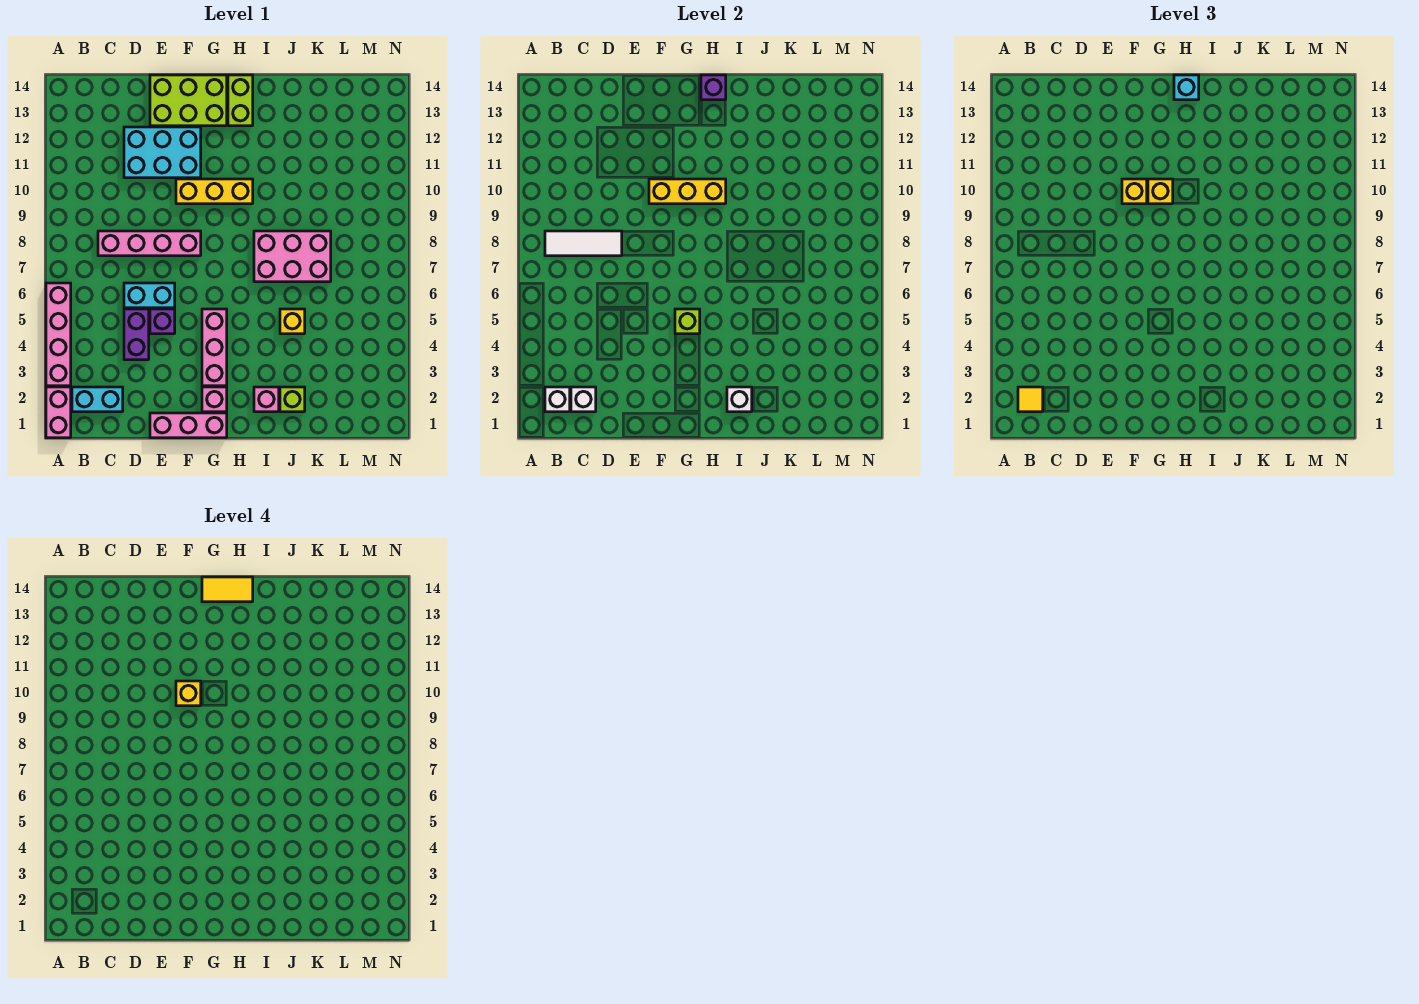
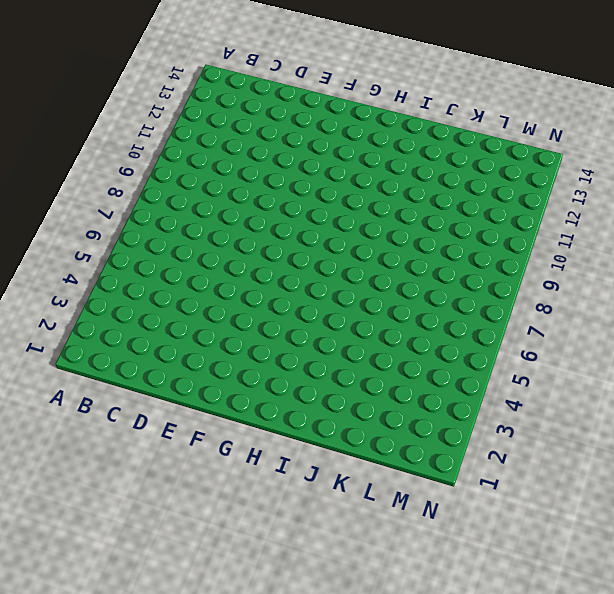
none -> pink 1x2 brick [46,387,71,438]
none -> pink 1x4 brick [46,283,71,386]
none -> cyan 1x2 brick [72,387,123,412]
none -> pink 1x4 brick [98,231,201,256]

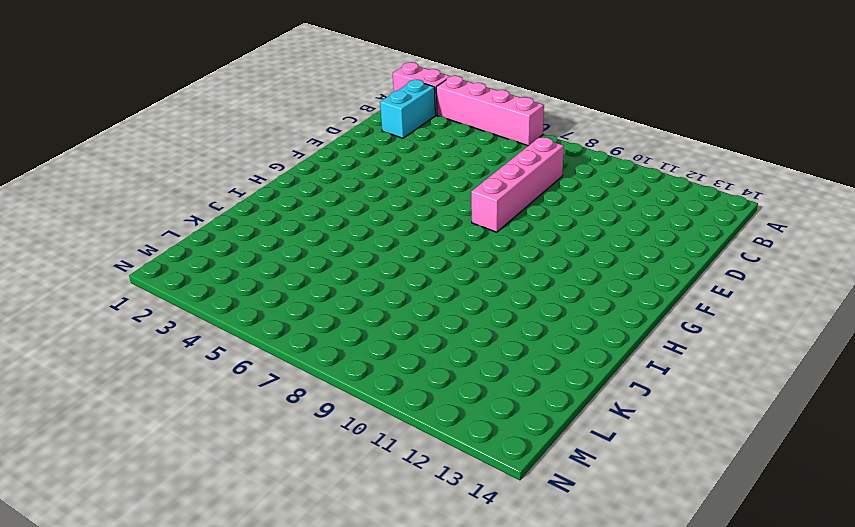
none -> purple 1x2 brick [124,309,149,360]
none -> cyan 1x2 brick [124,283,175,308]
none -> cyan 2x3 brick [124,127,201,178]
none -> pink 1x3 brick [150,413,227,438]

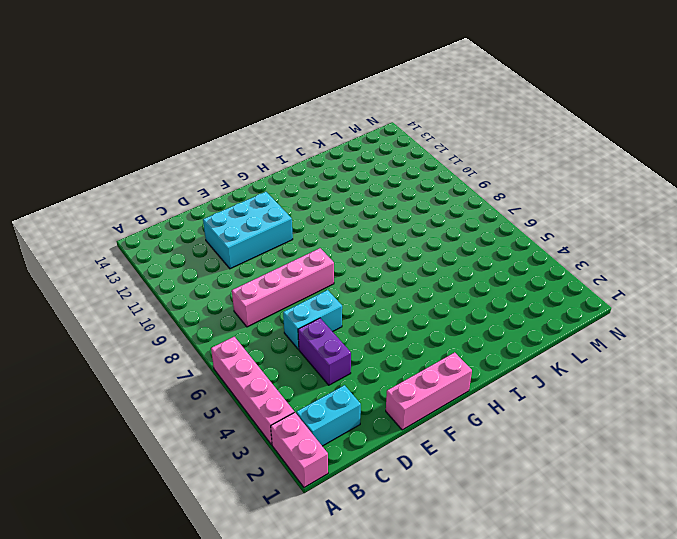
none -> purple 1x1 brick [150,309,175,334]
none -> lime 2x3 brick [150,75,227,126]
none -> yellow 1x3 brick [176,179,253,204]
none -> pink 1x1 brick [202,387,227,412]

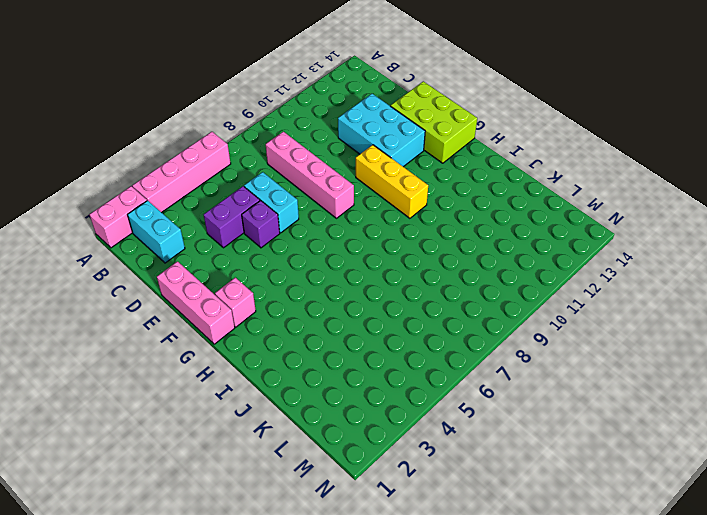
none -> pink 1x3 brick [202,309,227,386]
none -> lime 1x2 brick [228,75,253,126]
none -> pink 1x1 brick [254,387,279,412]
none -> pink 2x3 brick [254,231,331,282]

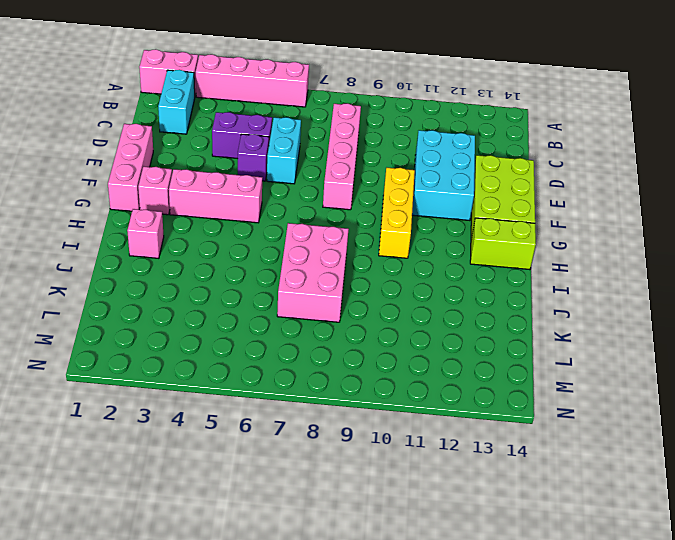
none -> lime 1x1 brick [280,387,305,412]
none -> yellow 1x1 brick [280,309,305,334]
none -> white 1x1 brick [545,387,570,412]
none -> white 1x3 tile [545,231,622,256]

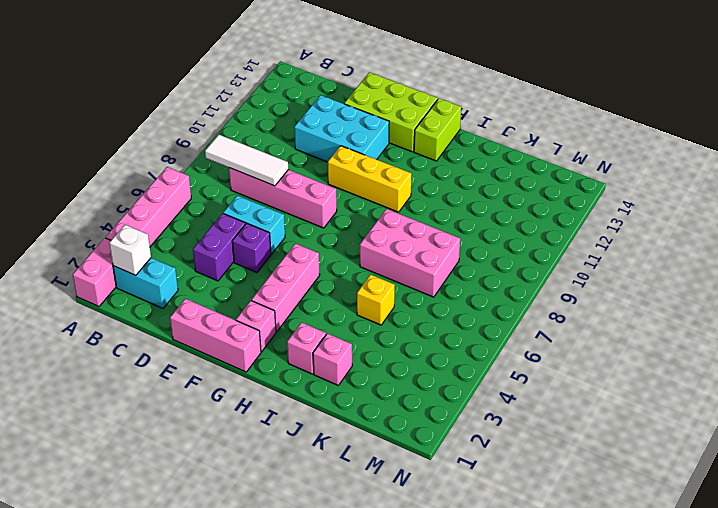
pink 1x1 brick [313,333,352,385] -> lime 1x1 brick [280,387,305,412]
none -> white 1x1 brick [571,387,596,412]
none -> yellow 1x3 brick [649,179,726,204]
none -> lime 1x1 brick [675,309,700,334]
none -> purple 1x1 brick [701,75,726,100]

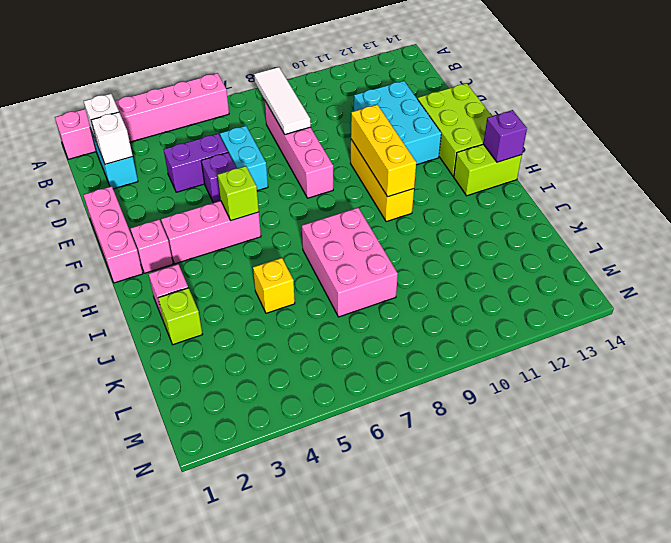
none -> white 1x1 brick [727,387,752,412]
none -> yellow 1x1 tile [1018,387,1043,412]
none -> yellow 1x1 brick [1122,179,1147,204]
none -> yellow 1x1 brick [1148,179,1173,204]

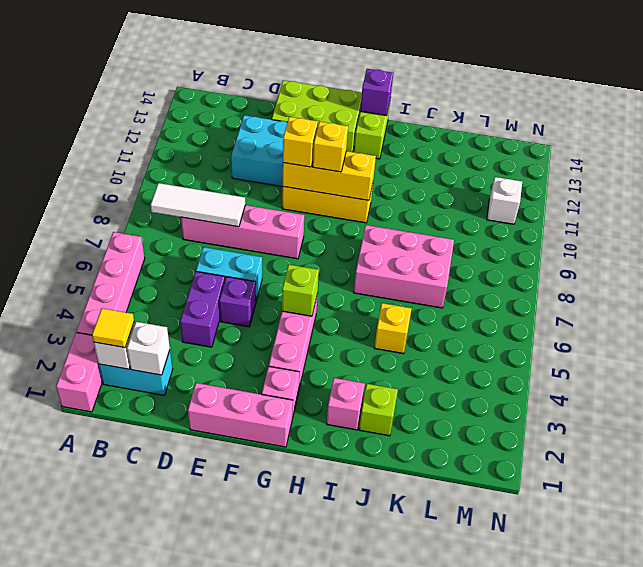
white 1x1 brick [487,177,522,224] -> white 1x1 brick moved to [727,387,752,412]
none -> cyan 1x1 brick [1174,75,1199,100]
none -> yellow 1x1 brick [176,681,201,706]
none -> yellow 1x2 tile [202,577,253,602]

